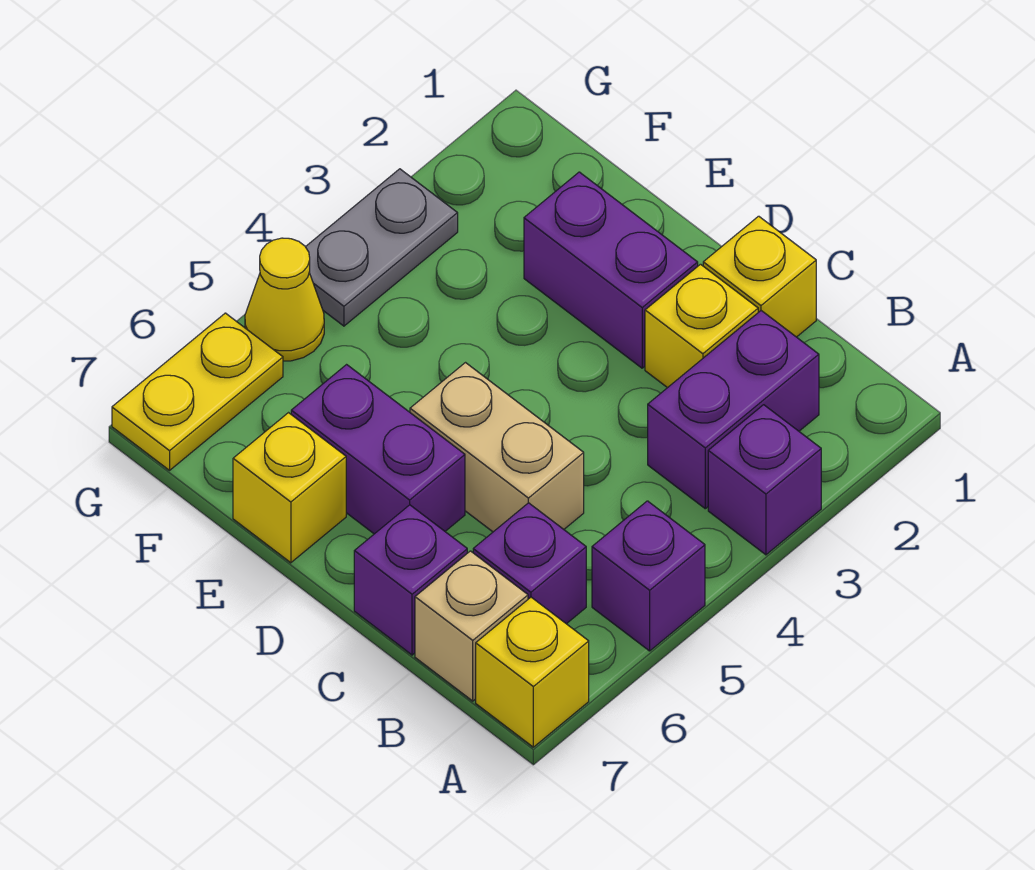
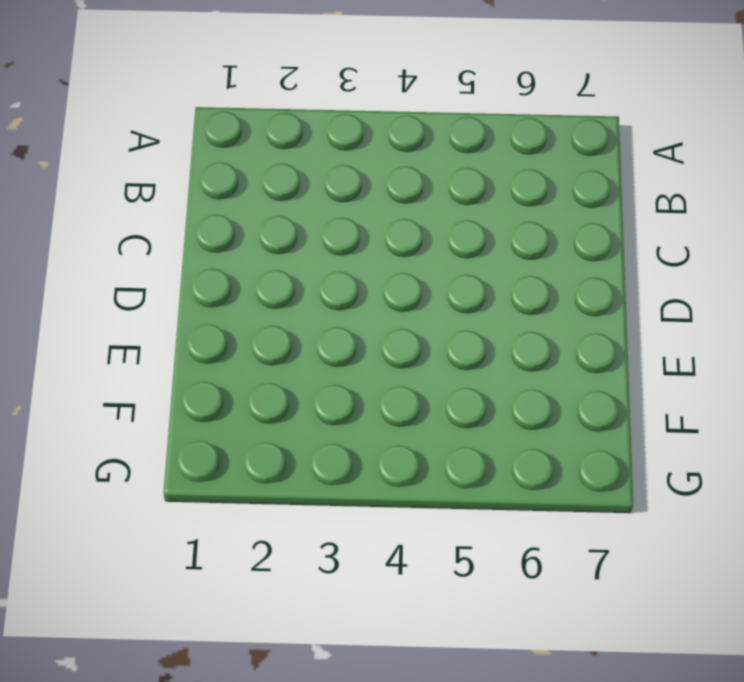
none -> purple 1x1 brick [708,405,821,555]
none -> purple 1x1 brick [592,501,705,651]
none -> yellow 1x1 brick [476,597,589,747]

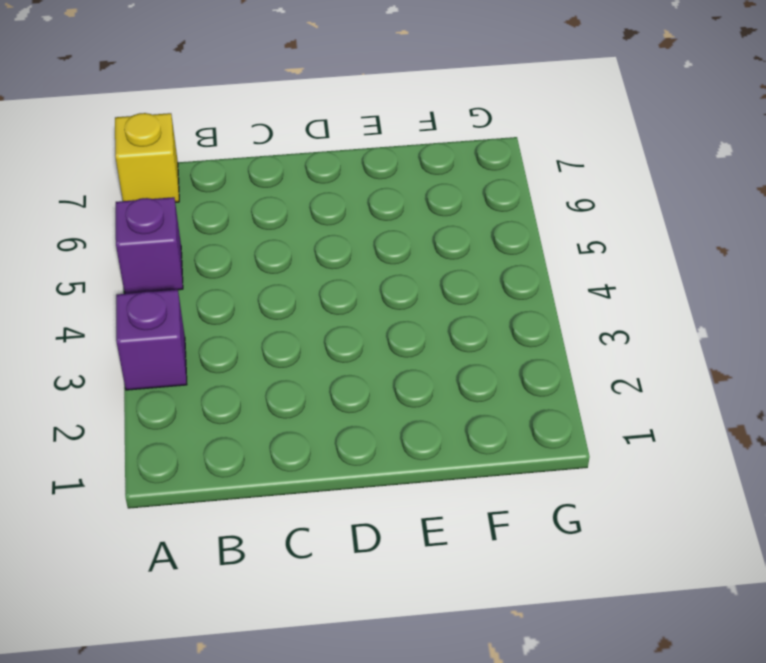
none -> purple 1x2 brick [648,311,819,509]
none -> purple 1x1 brick [473,503,586,624]
none -> tan 1x1 brick [415,551,528,701]

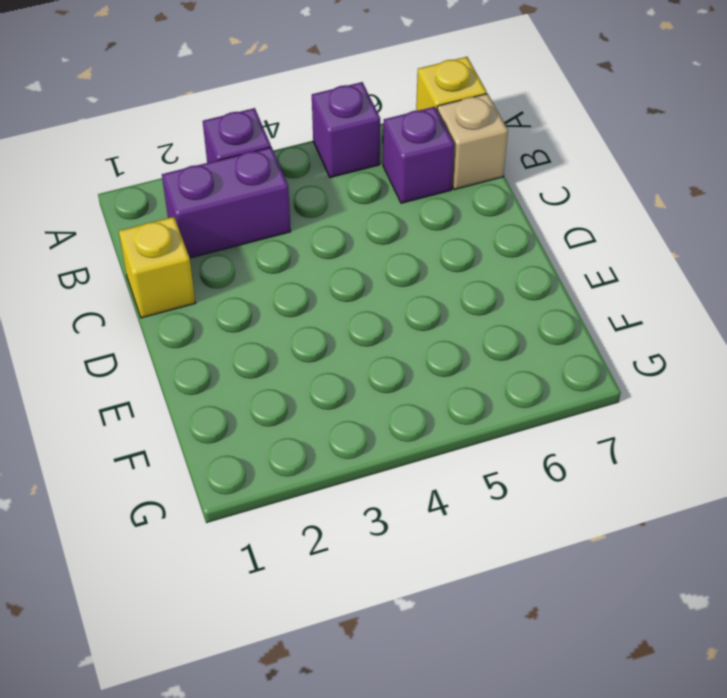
none -> yellow 1x1 brick [645,264,758,388]
none -> tan 1x2 brick [410,363,584,532]
none -> purple 1x1 brick [354,505,467,655]

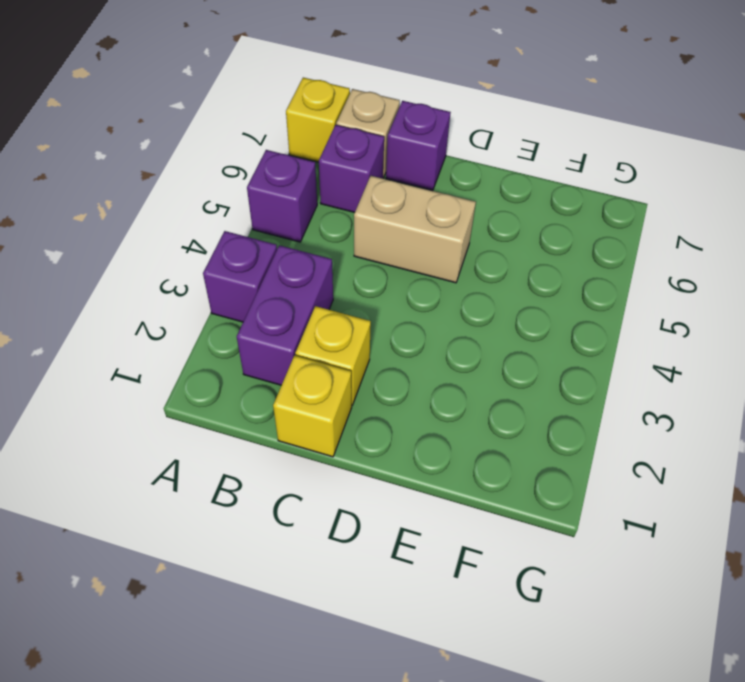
none -> purple 1x2 brick [524,172,698,368]
none -> purple 1x2 brick [291,365,465,534]
none -> yellow 1x1 brick [233,413,346,563]

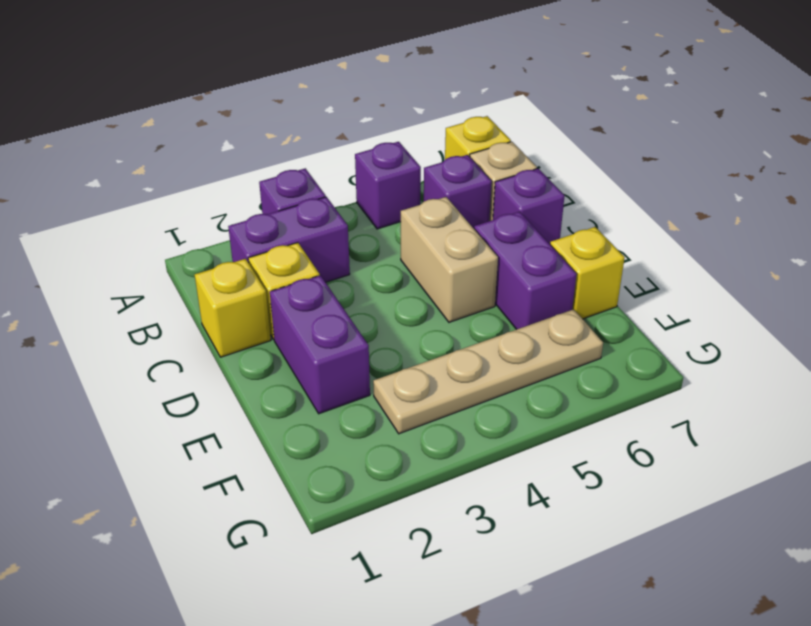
tan 1x4 plate [373,309,603,434] -> none
none -> grey 1x2 plate [306,169,458,326]
none -> yellow 1x1 cone [245,238,324,361]
none -> yellow 1x2 plate [112,313,283,470]

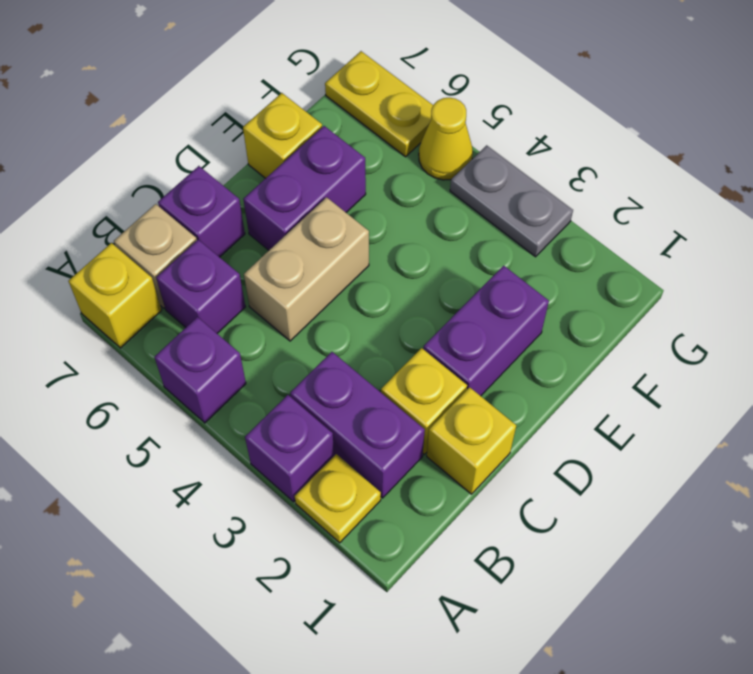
yellow 1x1 plate [295,454,381,543] -> none

